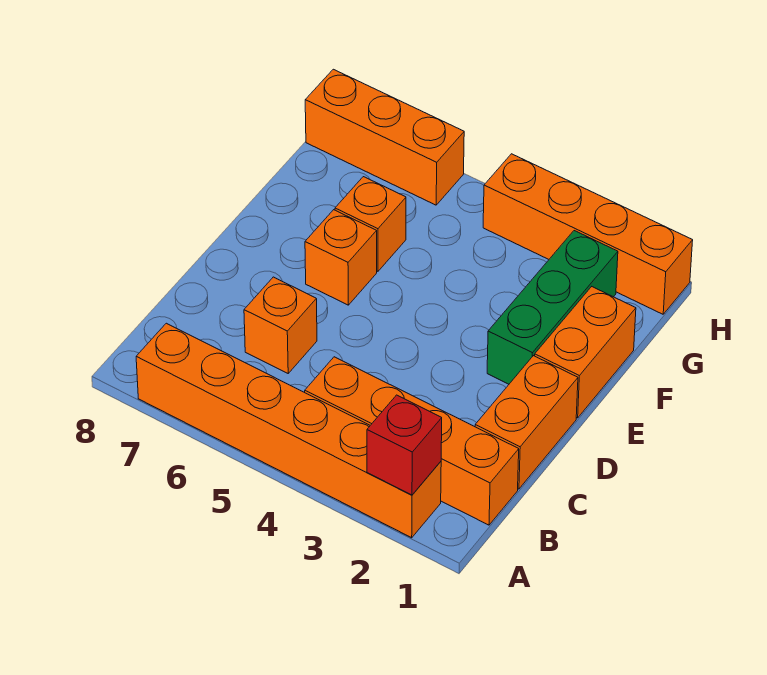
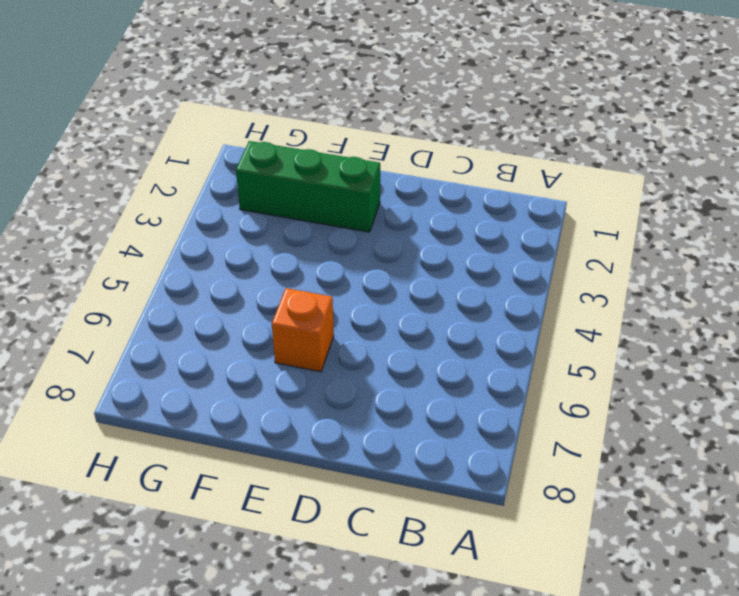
none -> orange 1x6 brick [136,323,441,538]
none -> orange 1x4 brick [305,357,519,525]

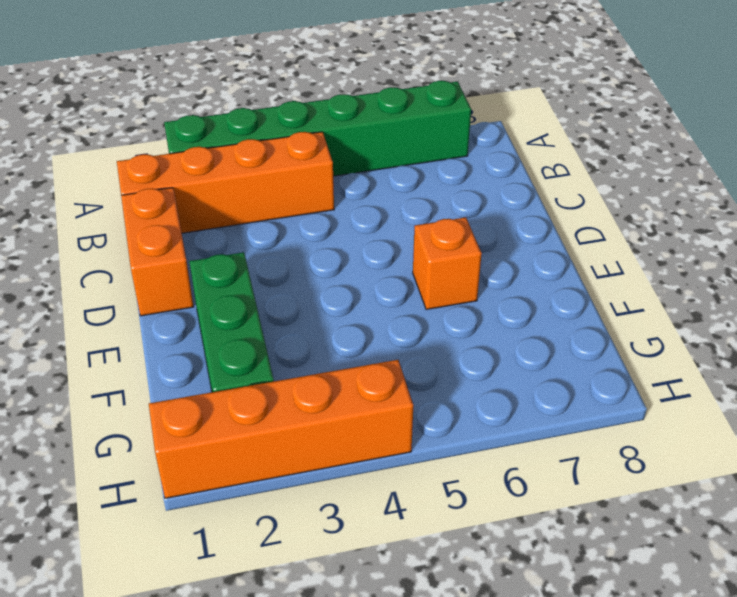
green 1x6 brick [164,81,471,176] -> orange 1x6 brick [136,323,441,538]
none -> orange 1x1 brick [244,277,317,373]
none -> orange 1x2 brick [535,287,636,418]

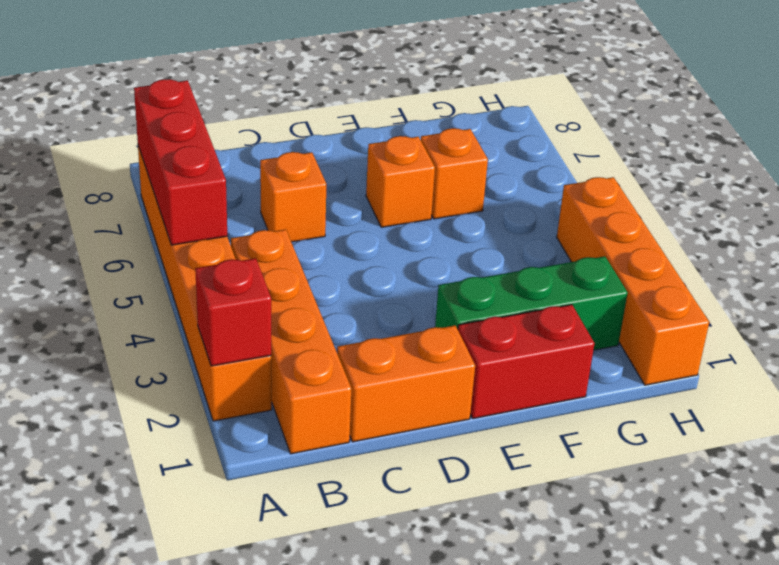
red 1x3 brick [134,79,227,245] -> none
red 1x2 brick [458,305,595,419] -> orange 1x2 brick [535,287,636,418]
none -> orange 1x3 brick [305,69,464,205]

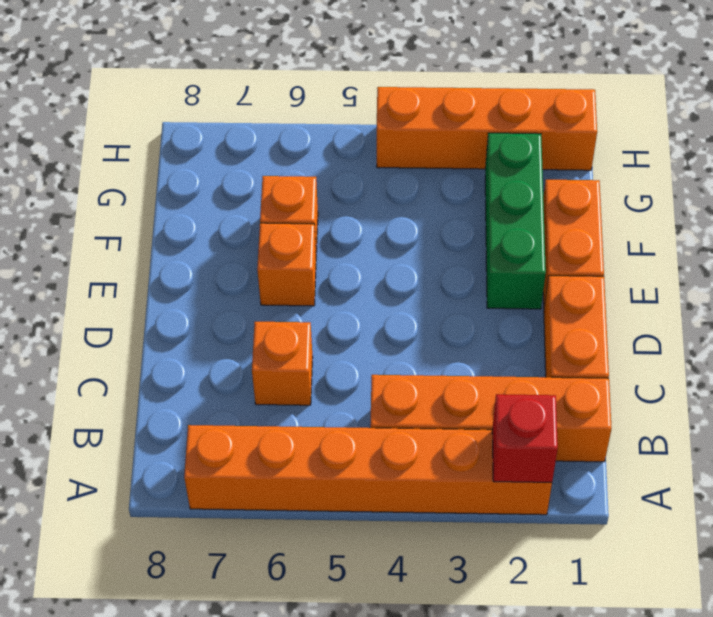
none -> orange 1x3 brick [305,69,464,205]

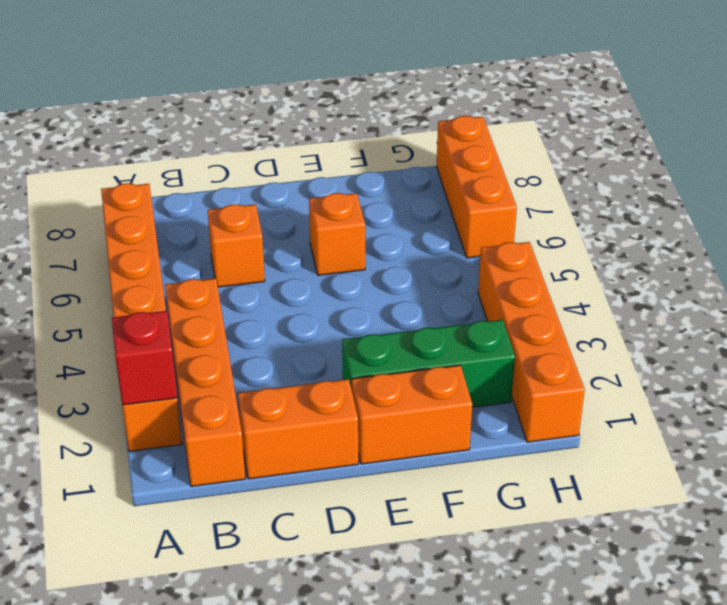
none -> orange 1x1 brick [335,177,406,271]

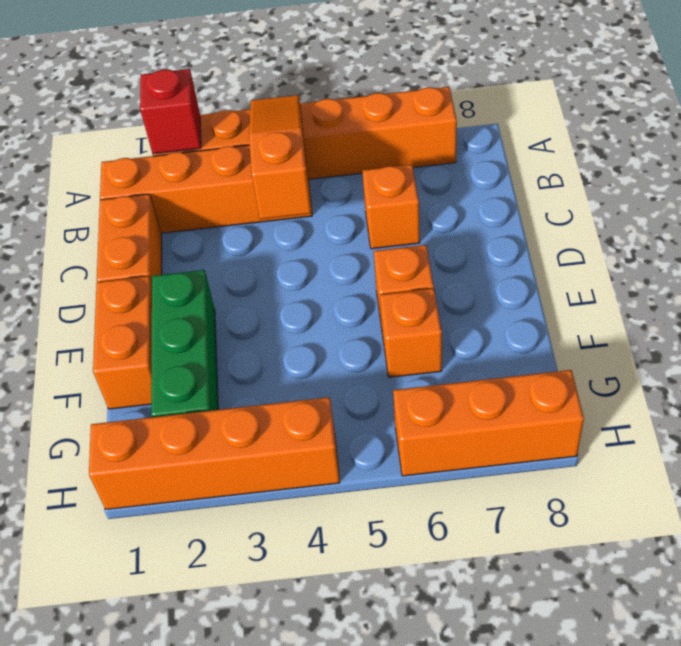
orange 1x3 slope [249,95,311,219] -> none

